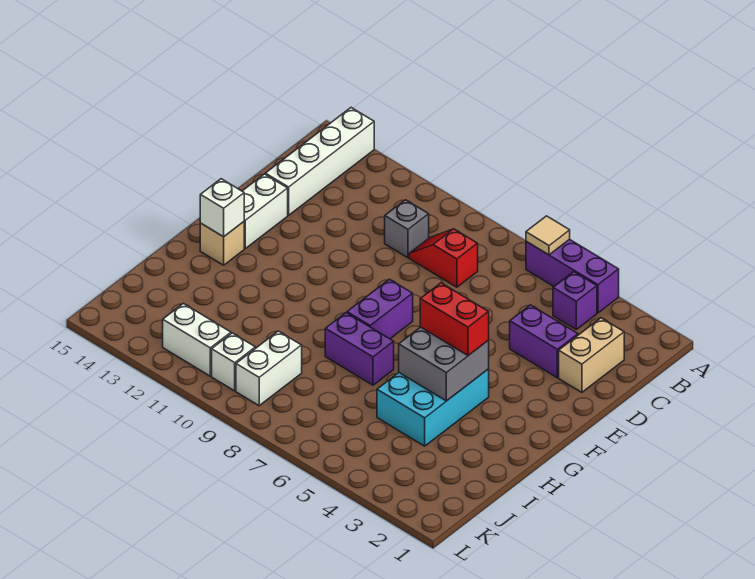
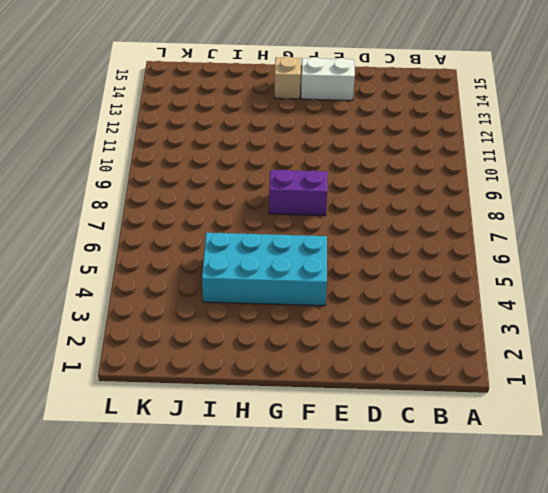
cyan 2x4 brick [202,233,327,306] -> cyan 2x3 brick [377,369,489,446]
none -> purple 1x3 brick [526,239,619,313]
none -> white 1x4 brick [265,108,374,215]
none -> purple 1x1 brick [553,272,597,329]

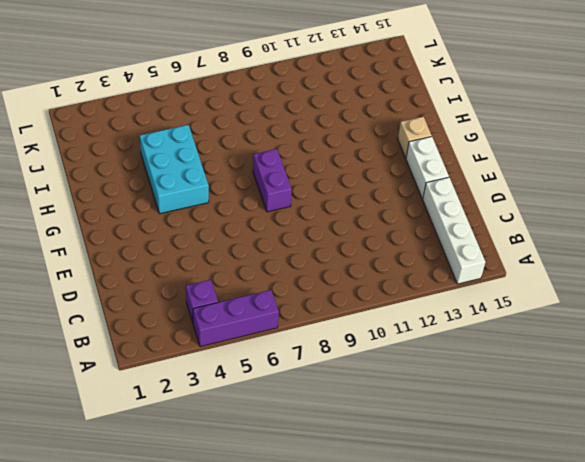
none -> tan 1x2 brick [559,318,624,392]
none -> red 1x2 slope [409,229,478,287]
none -> grey 1x1 brick [385,200,429,258]

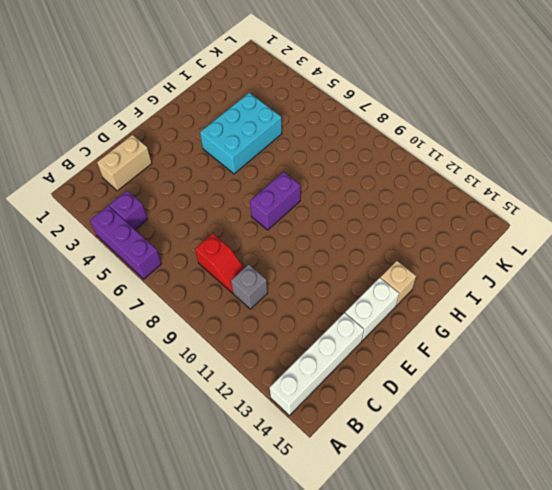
none -> purple 1x2 brick [510,305,578,378]
none -> purple 1x2 brick [325,313,394,385]
none -> white 1x2 brick [236,331,302,406]

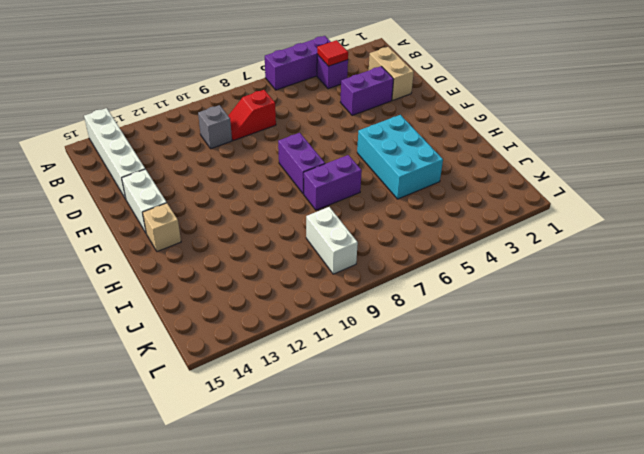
red 1x1 tile [317,40,348,66] -> none
none -> white 1x1 brick [212,333,255,391]
none -> white 1x2 brick [163,303,231,376]
none -> tan 1x1 tile [526,216,570,255]

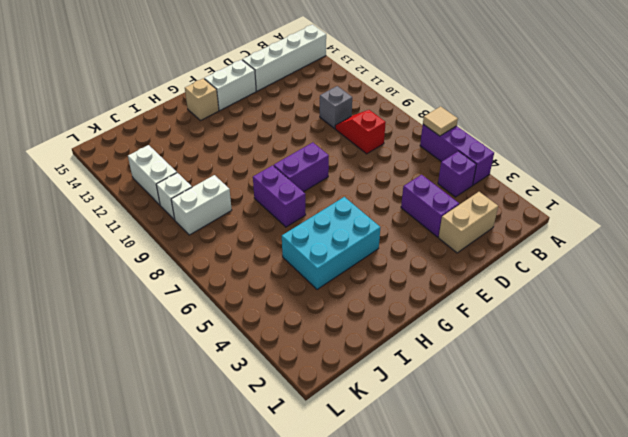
none -> grey 2x2 brick [399,327,489,401]
none -> white 1x1 brick [200,179,244,237]
none -> red 1x2 brick [420,283,489,355]

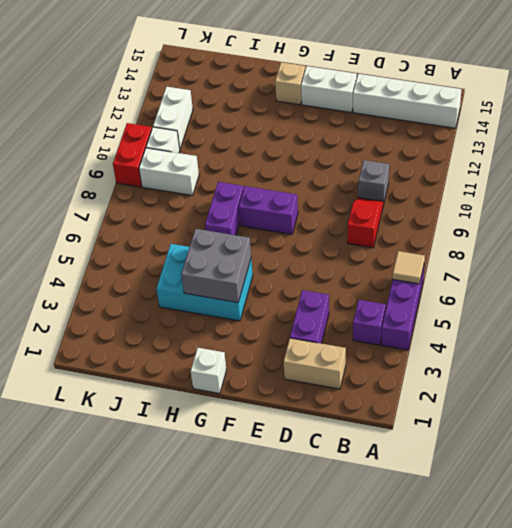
white 1x1 brick [191,348,226,393] -> white 1x1 brick moved to [200,179,244,237]
red 1x2 brick [113,123,152,187] -> red 1x2 brick moved to [420,283,489,355]

